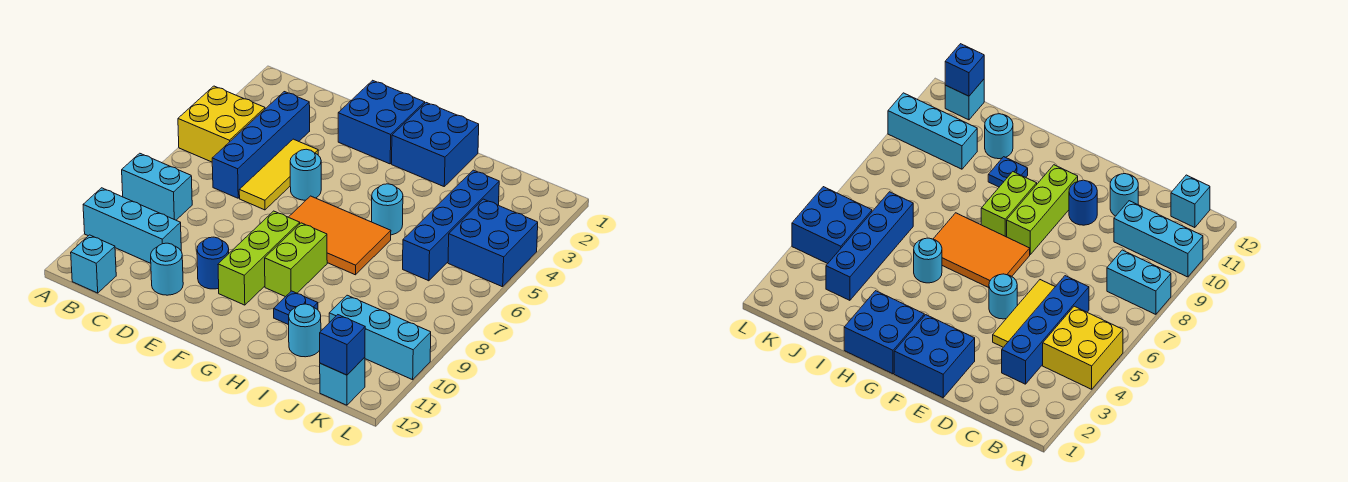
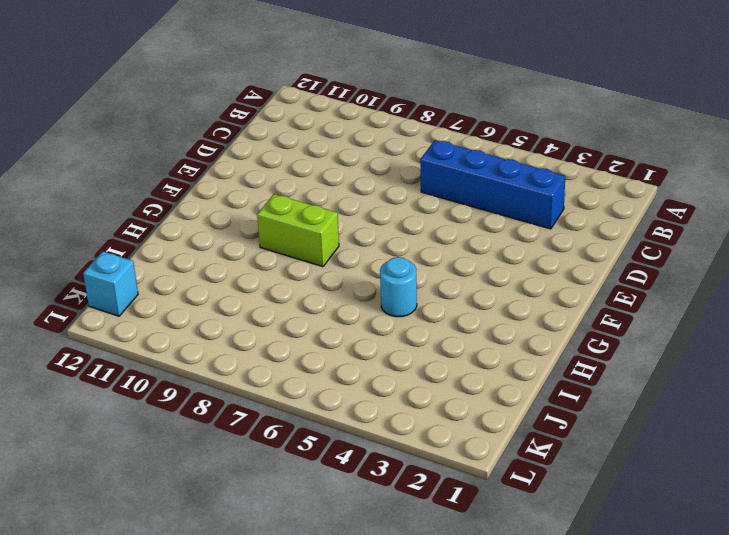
none -> yellow 2x2 brick [178,86,265,162]
none -> cyan 1x2 brick [122,153,192,220]
none -> cyan 1x3 brick [83,188,181,263]

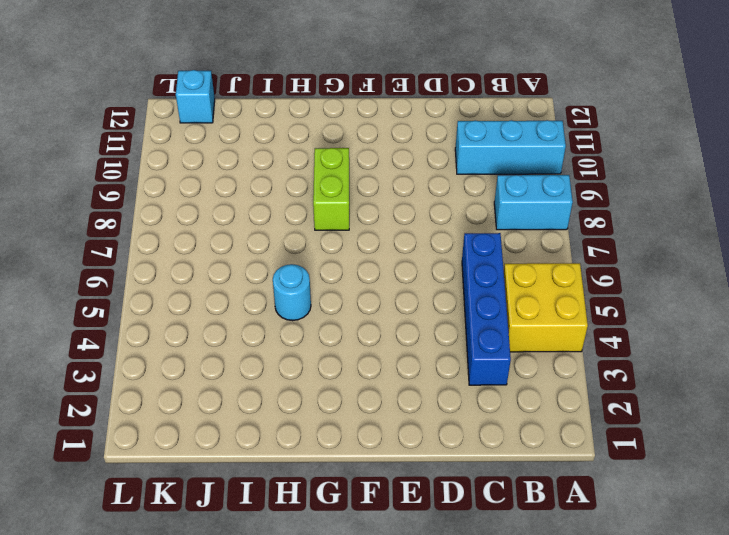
none -> cyan 1x1 brick [71,235,116,293]
none -> yellow 1x3 tile [239,139,318,210]
none -> cyan 1x1 round brick [151,243,183,295]

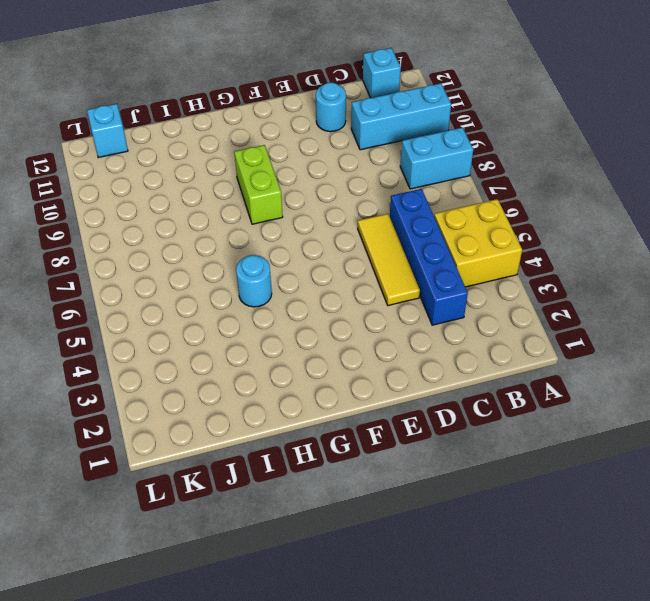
none -> blue 2x2 brick [338,80,425,164]
none -> cyan 1x1 round brick [290,149,321,200]
none -> blue 1x1 round brick [197,237,229,289]

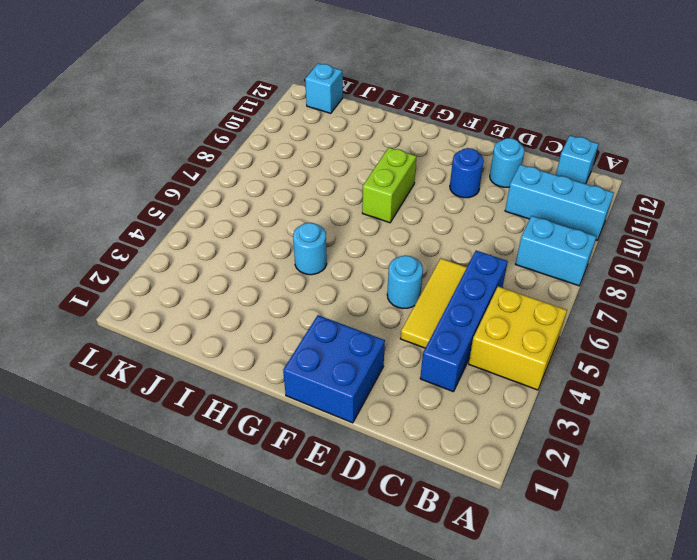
none -> orange 2x3 tile [289,196,391,275]
none -> lime 1x3 brick [218,211,300,305]
none -> blue 2x2 brick [392,103,479,186]

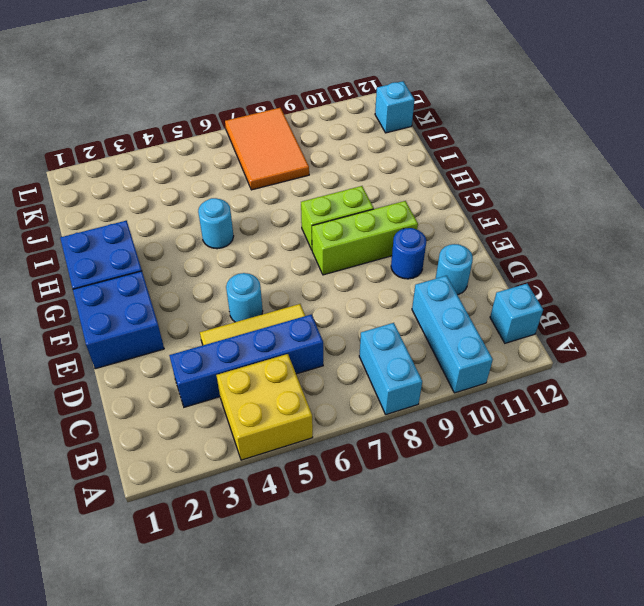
orange 2x3 tile [225,108,309,190] -> orange 2x3 tile moved to [289,196,391,275]
none -> blue 1x1 plate [274,291,318,325]
none -> cyan 1x1 round brick [289,304,321,357]
none -> blue 1x4 brick [403,170,499,281]

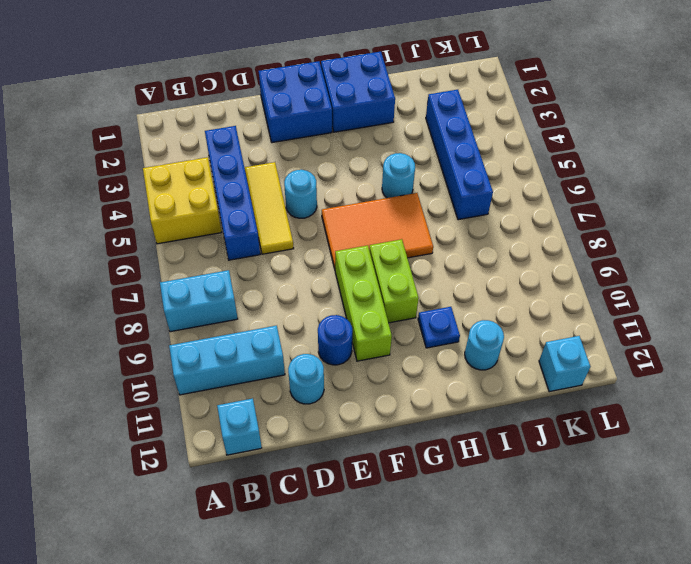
none -> cyan 1x3 brick [329,295,431,380]
none -> blue 2x2 brick [448,199,538,287]
none -> blue 1x1 brick [320,315,365,375]

